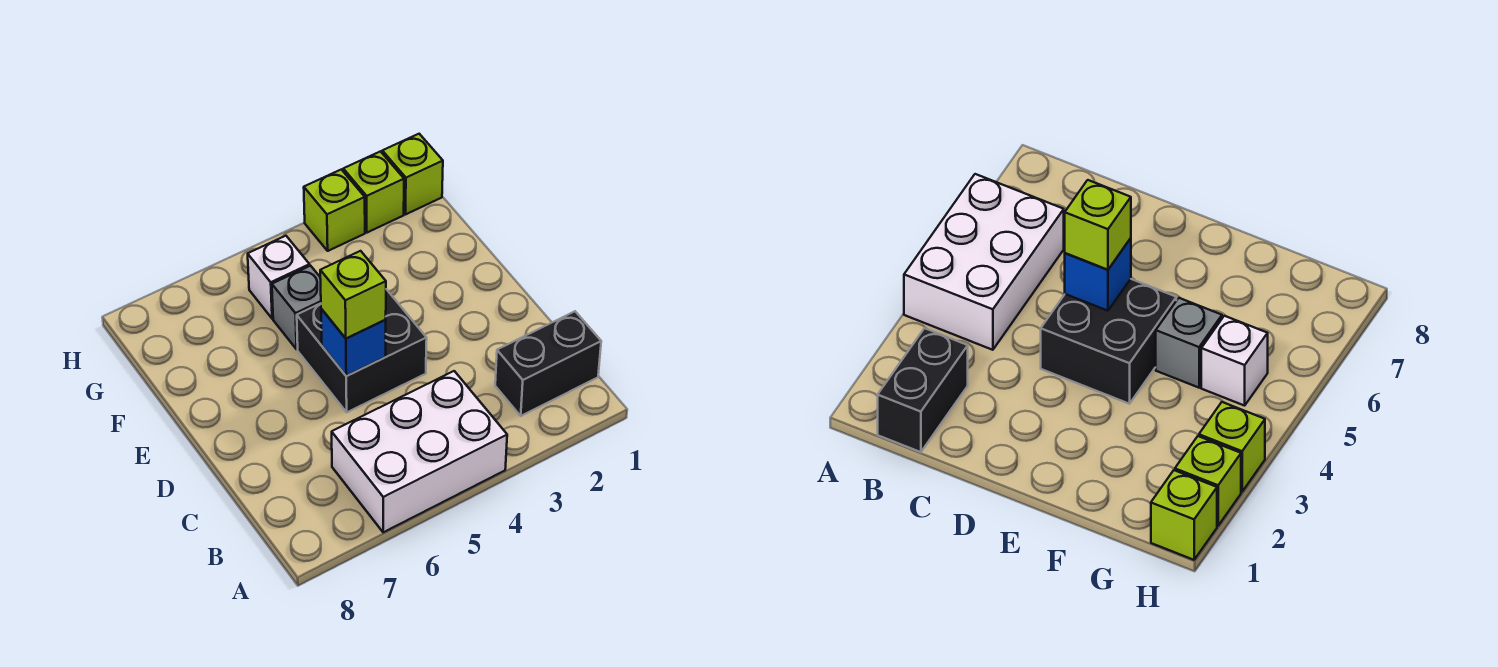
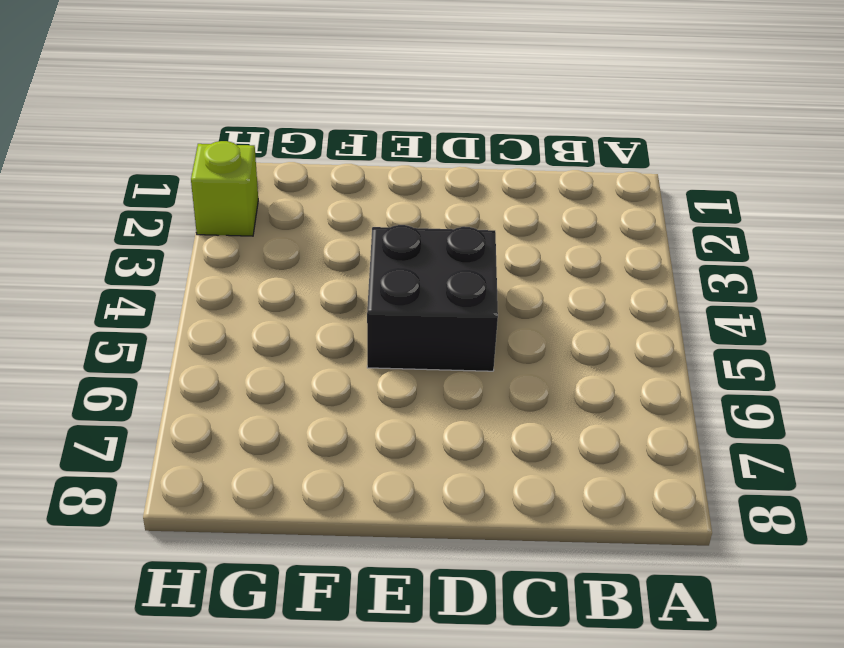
none -> white 2x3 brick [332,371,507,532]
none -> black 1x2 brick [495,311,601,416]

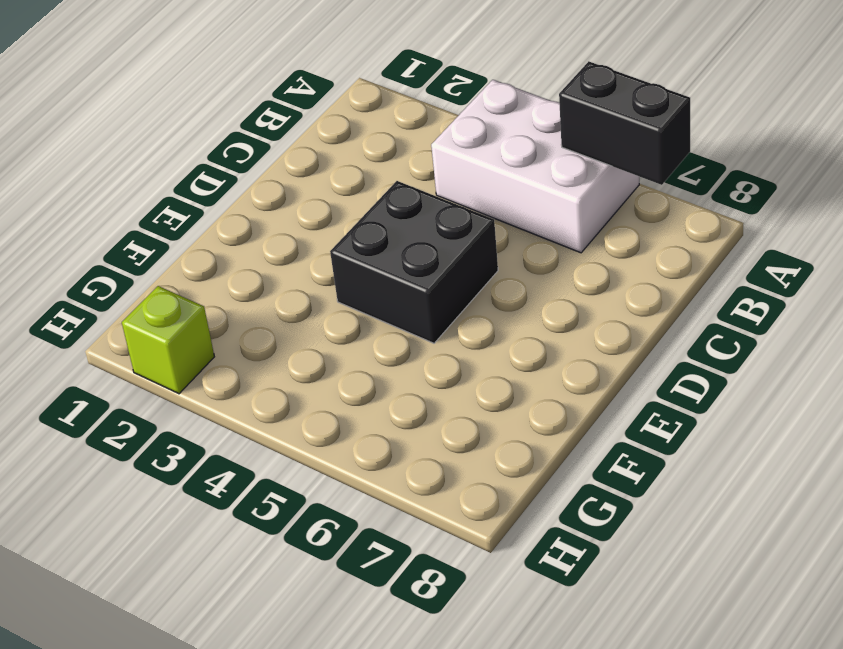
black 1x2 brick [559,61,690,185] -> black 1x2 brick moved to [495,311,601,416]
none -> grey 1x1 brick [272,266,321,349]
none -> white 1x1 brick [248,236,310,319]

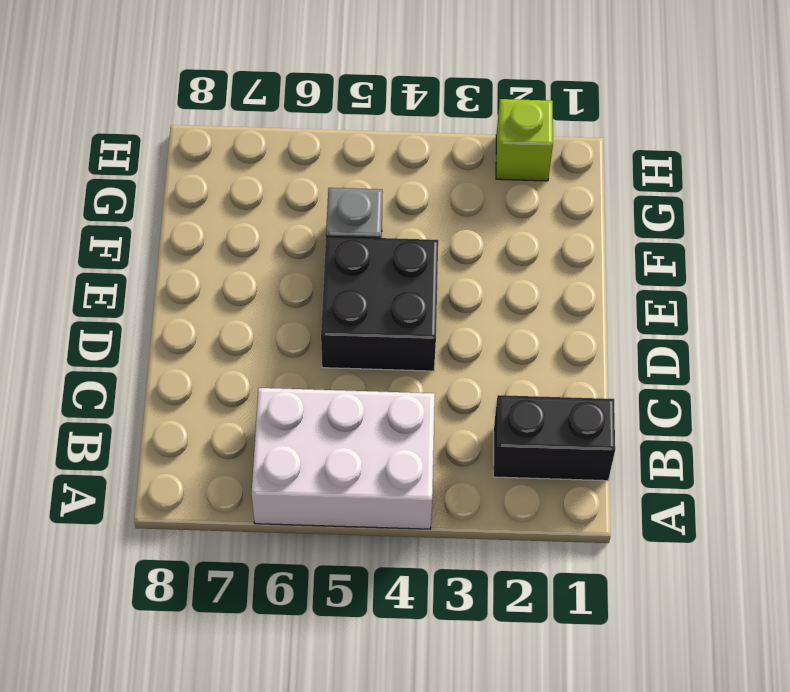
none -> white 1x1 brick [248,236,310,319]
none -> lime 1x1 brick [382,134,443,214]

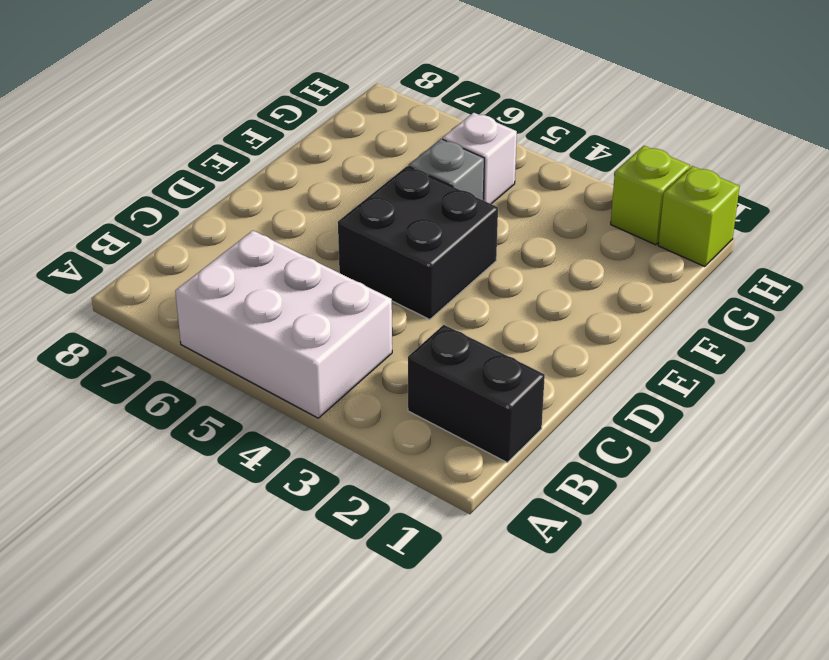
none -> lime 1x1 brick [304,170,365,251]
none -> blue 1x1 brick [321,309,386,376]

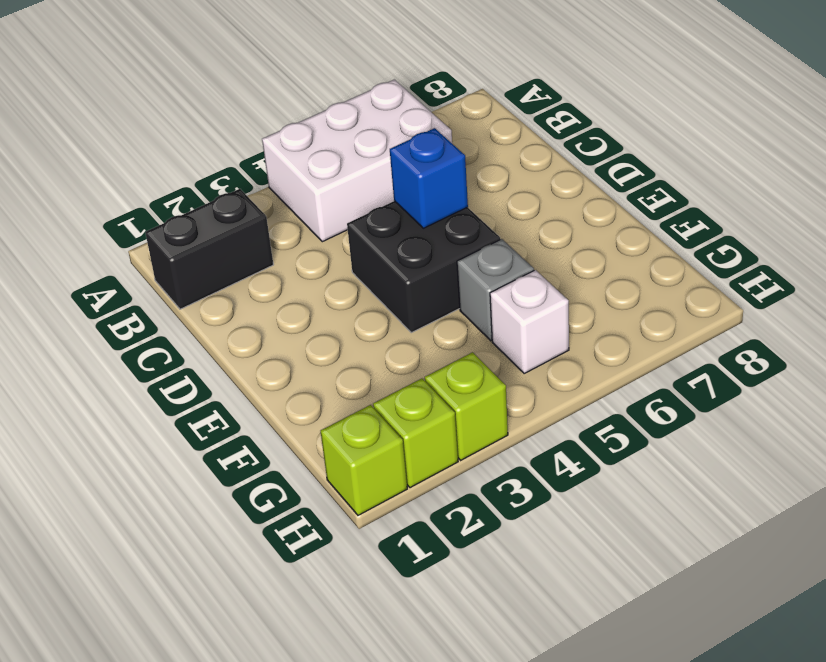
none -> lime 1x1 brick [320,251,386,339]

